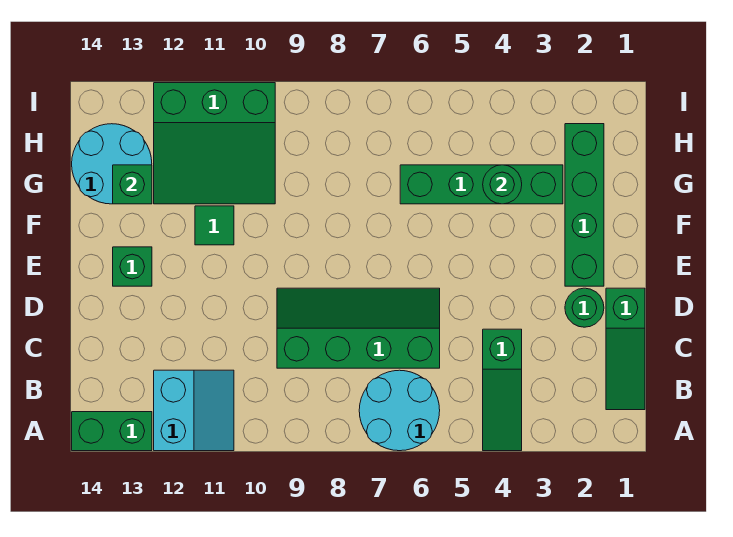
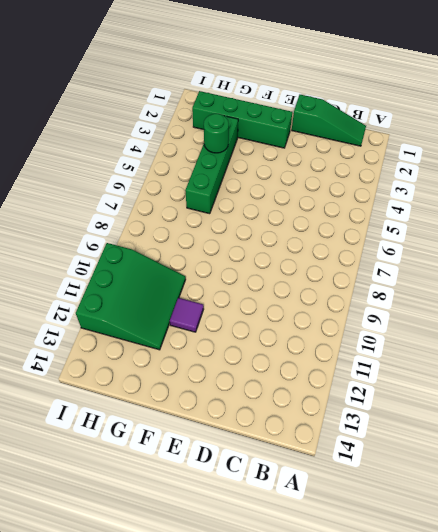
purple 1x1 tile [170,298,204,332] -> green 1x1 tile [195,206,234,245]
none -> green 1x3 slope [483,329,522,451]
none -> cyan 2x2 round brick [359,370,440,451]
none -> cyan 2x2 slope [154,370,234,451]

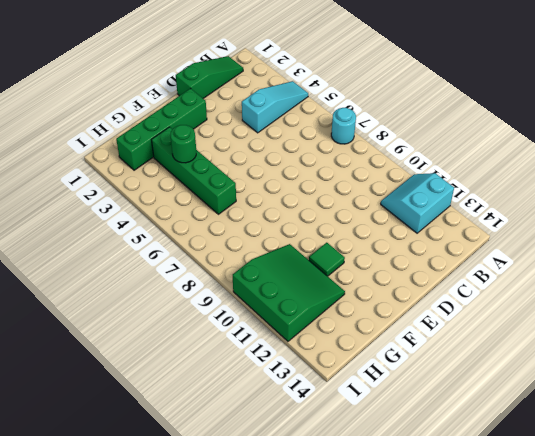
cyan 1x3 slope [242,81,308,133] -> green 1x3 slope [483,329,522,451]
cyan 1x1 round brick [331,108,356,144] -> cyan 2x2 round brick [359,370,440,451]
none -> green 1x2 brick [72,412,152,451]
none -> green 2x4 slope [277,288,440,368]
none -> green 1x1 round brick [565,288,604,327]

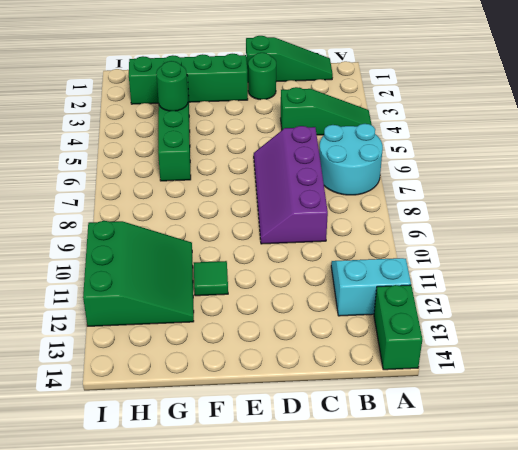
purple 2x4 slope [254,126,328,244] -> green 2x4 slope [277,288,440,368]
none -> green 1x1 brick [113,247,152,286]
none -> cyan 2x2 round brick [72,124,152,204]
none -> green 1x1 brick [113,165,152,204]

